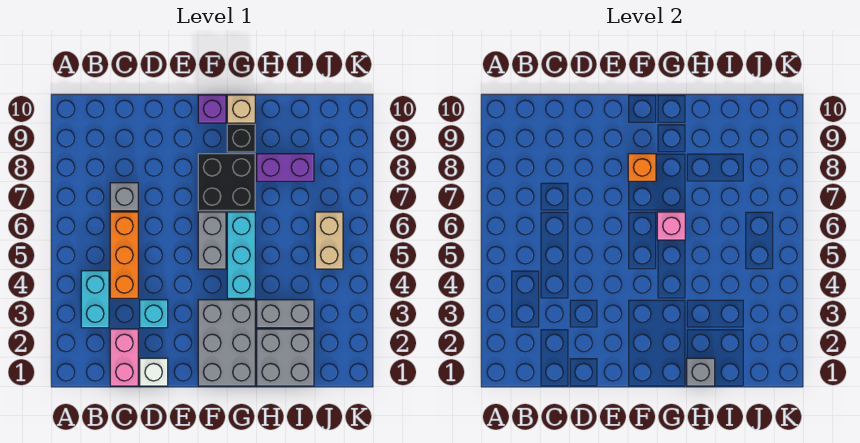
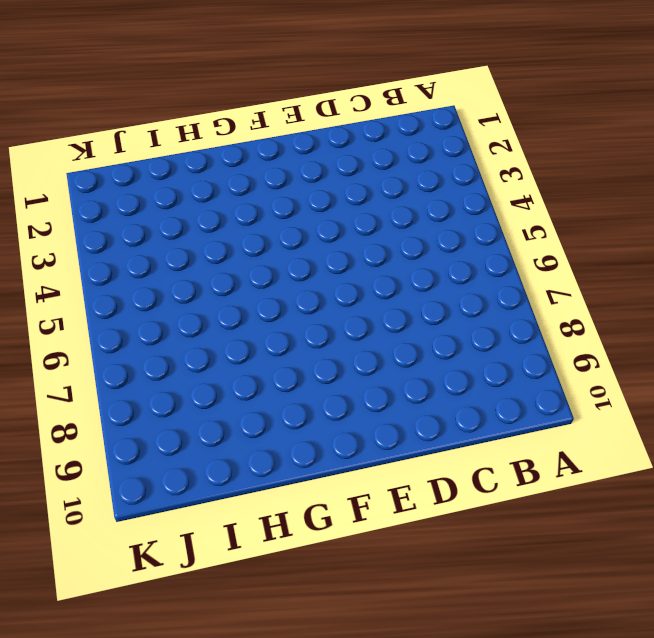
none -> cyan 1x2 brick [81,271,109,328]
none -> pink 1x2 brick [110,329,138,386]
none -> orange 1x3 brick [110,212,138,298]

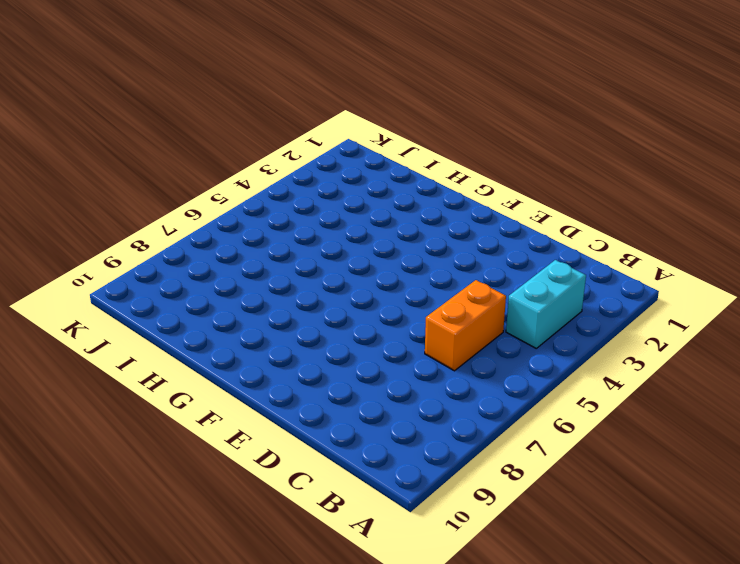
orange 1x2 brick [425,280,506,371] -> orange 1x3 brick [110,212,138,298]
none -> pink 1x2 brick [110,329,138,386]
none -> grey 1x1 brick [110,183,138,211]
none -> white 1x1 brick [140,358,168,386]

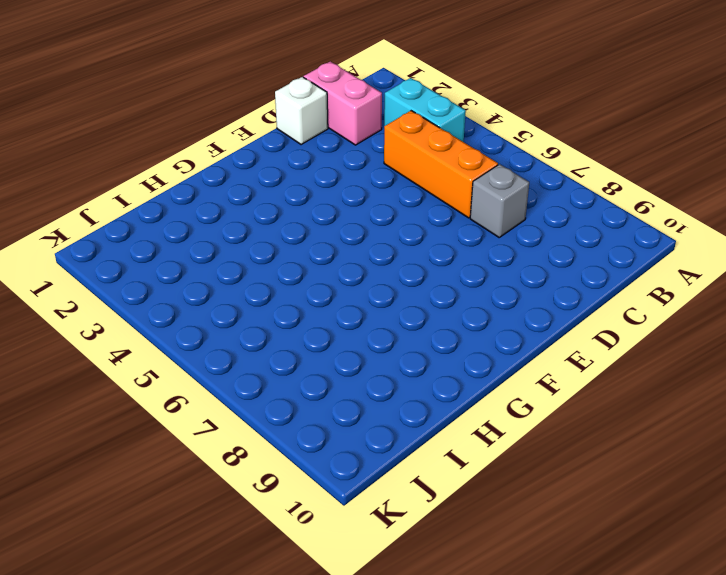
none -> cyan 1x1 brick [140,300,168,328]
none -> grey 2x3 brick [198,300,255,386]
none -> grey 1x2 brick [198,212,226,269]

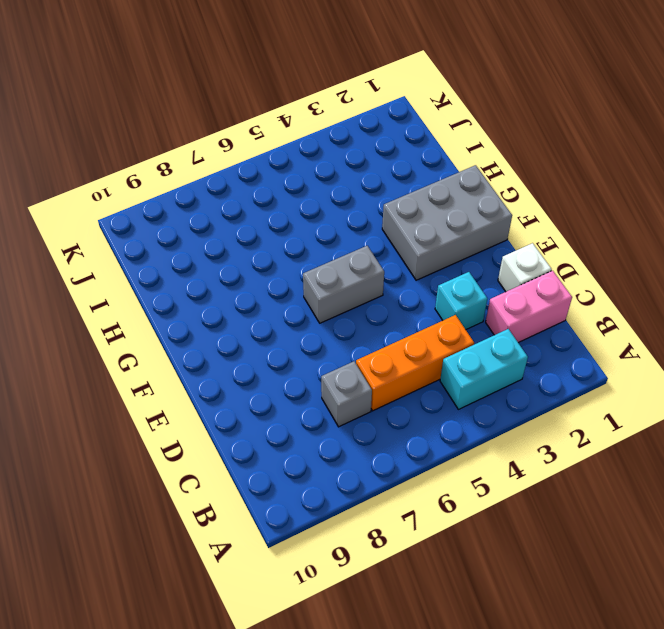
none -> black 2x2 brick [198,154,255,211]
none -> purple 1x1 brick [198,95,226,123]
none -> cyan 1x3 brick [227,212,255,298]

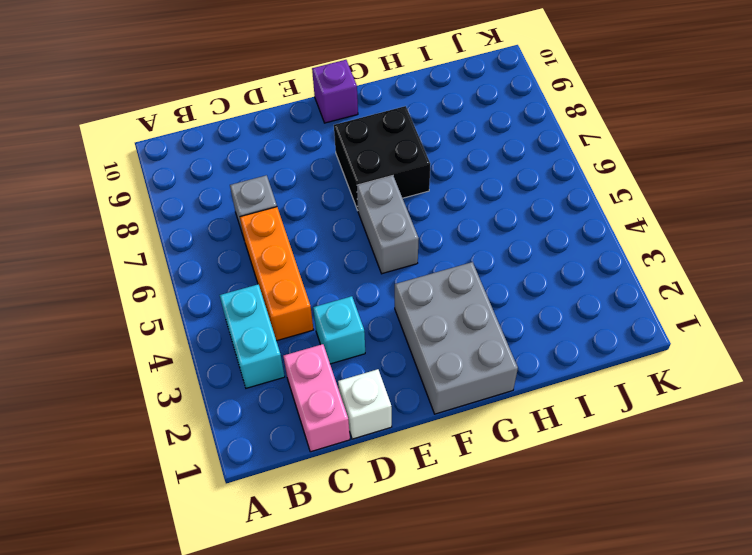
none -> cyan 1x3 brick [227,212,255,298]
none -> black 1x1 brick [227,124,255,152]
none -> tan 1x1 brick [227,95,255,123]

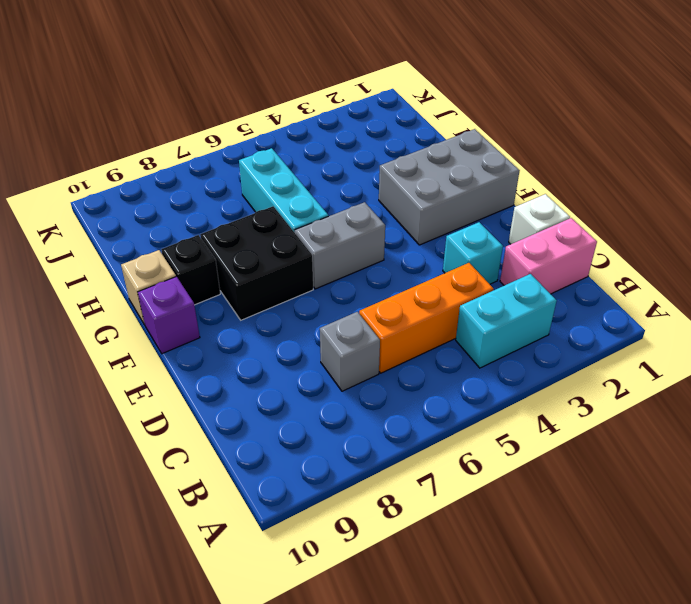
cyan 1x3 brick [239,148,328,233] -> cyan 1x3 brick turned to [227,212,255,298]
none -> grey 2x2 brick [257,329,314,386]
none -> grey 1x2 brick [257,300,314,328]
none -> purple 1x2 brick [257,154,314,181]

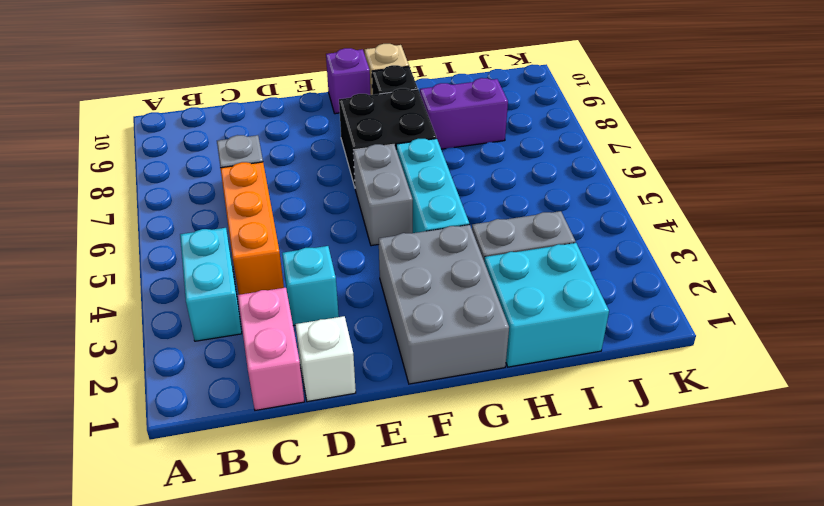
cyan 2x2 brick [484,243,609,367] -> grey 2x2 brick [257,329,314,386]
none -> tan 1x2 brick [315,212,343,269]
none -> orange 1x1 brick [628,154,656,181]
none -> pink 1x1 brick [657,212,685,240]

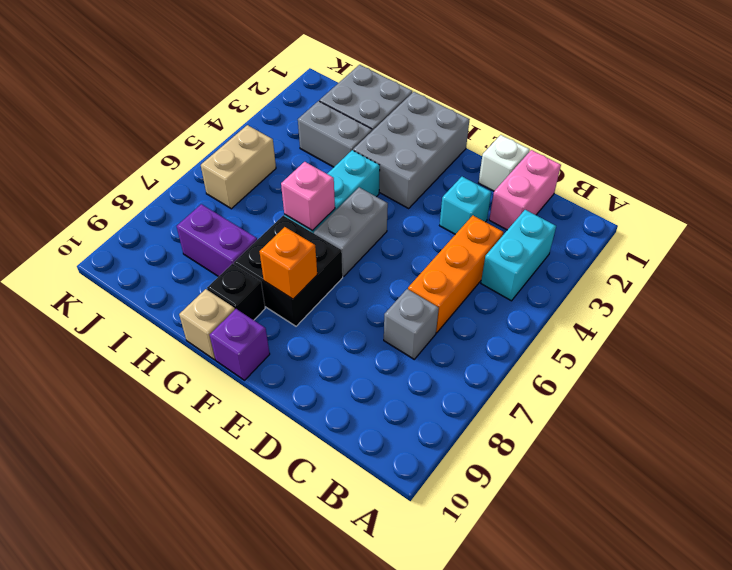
none -> grey 1x1 brick [687,358,715,386]

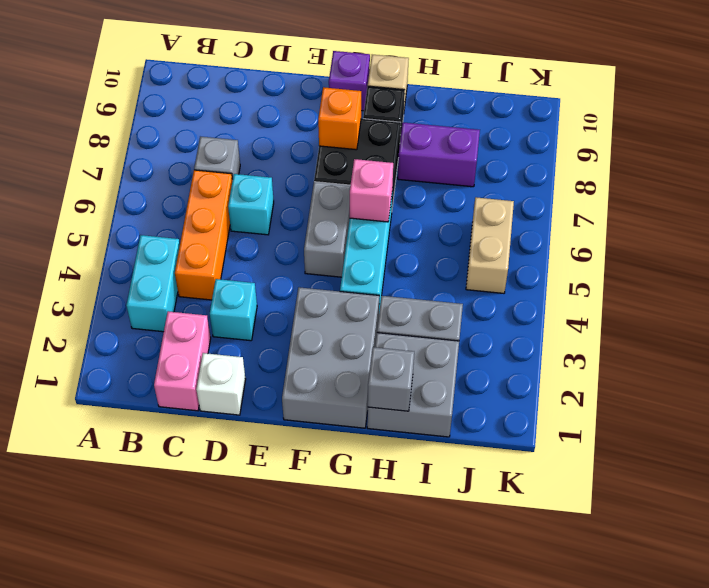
cyan 1x1 brick [228,174,274,235] -> none

